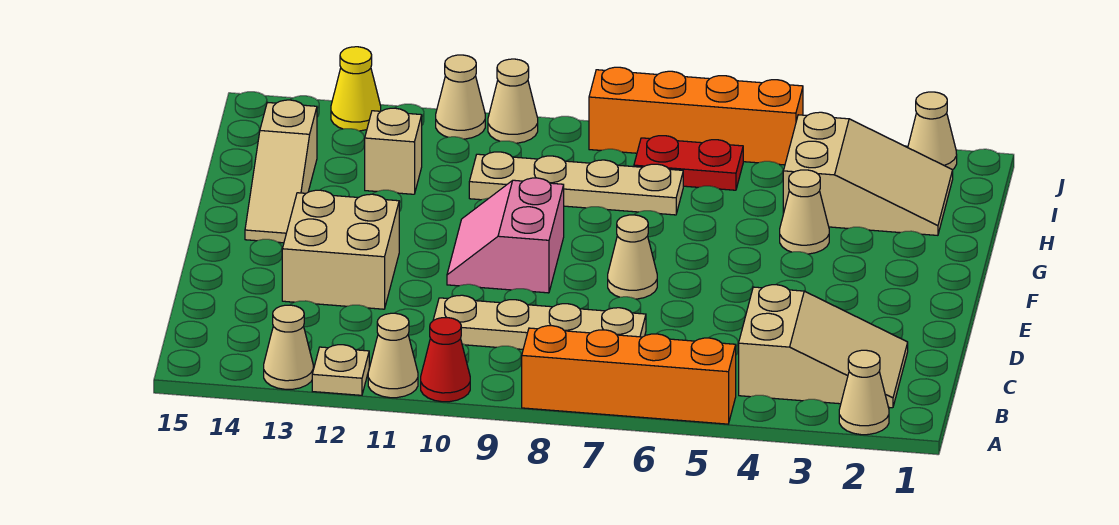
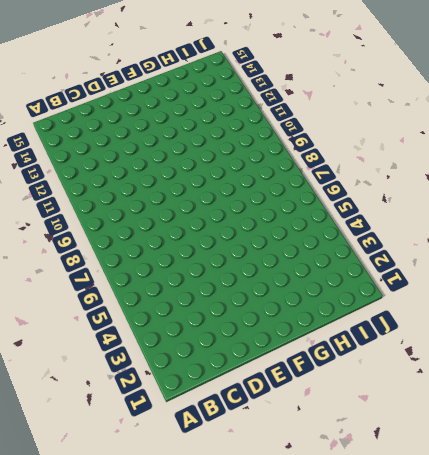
none -> tan 1x1 cone [839,350,889,435]
none -> orange 1x4 brick [522,326,736,424]
none -> red 1x1 cone [421,318,470,402]

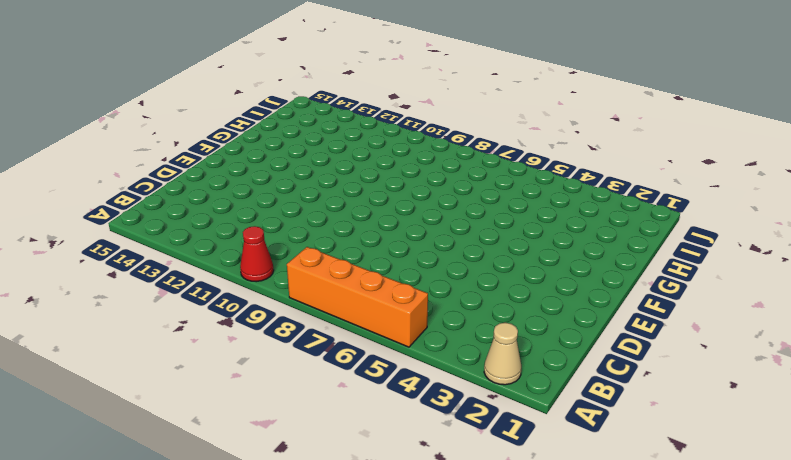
none -> tan 1x1 cone [368,313,418,398]
none -> tan 1x1 plate [312,345,369,395]
none -> tan 1x1 cone [264,305,313,389]

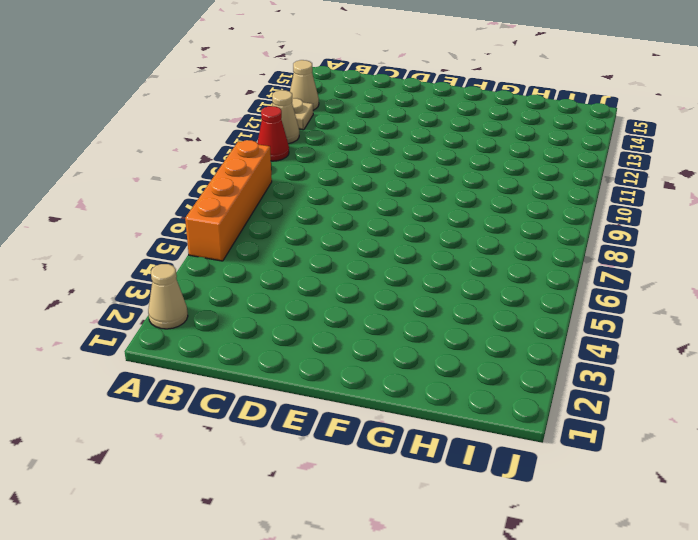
none -> tan 2x3 slope [739,285,908,408]
none -> tan 1x4 plate [433,295,646,349]
none -> tan 2x2 brick [282,190,399,309]

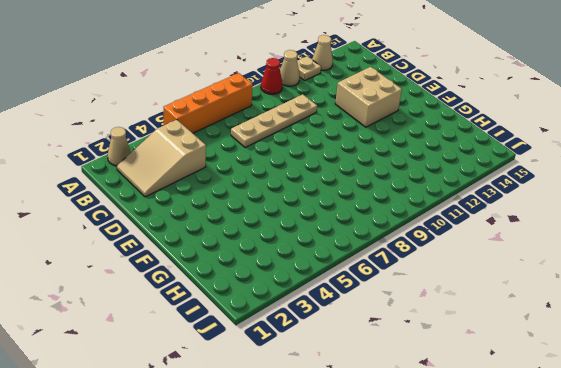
none -> tan 1x1 cone [608,215,657,299]
none -> pink 2x2 slope [447,178,564,293]
none -> tan 1x3 slope [245,100,317,243]

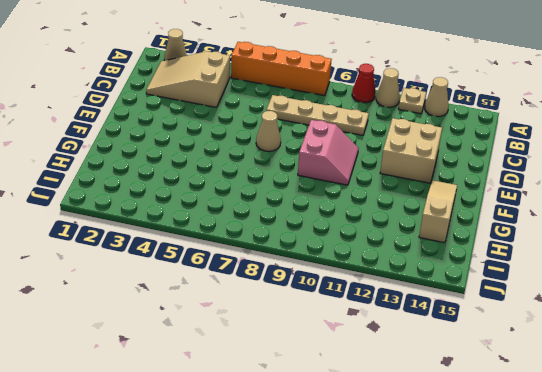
none -> tan 1x1 cone [780,170,829,254]
none -> tan 2x3 slope [783,112,953,235]
none -> tan 1x4 plate [469,152,683,215]

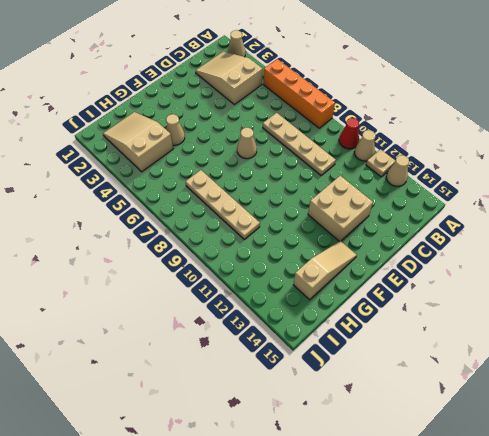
none -> pink 2x2 slope [447,178,564,293]
none -> tan 1x1 brick [365,108,422,194]
none -> red 1x2 plate [634,136,743,190]

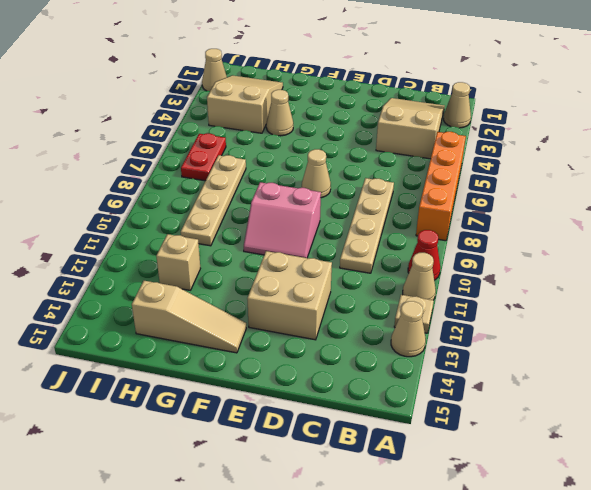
none -> orange 1x4 brick [589,67,803,165]
none -> tan 1x1 cone [488,59,538,143]
none -> tan 1x1 cone [436,55,485,139]

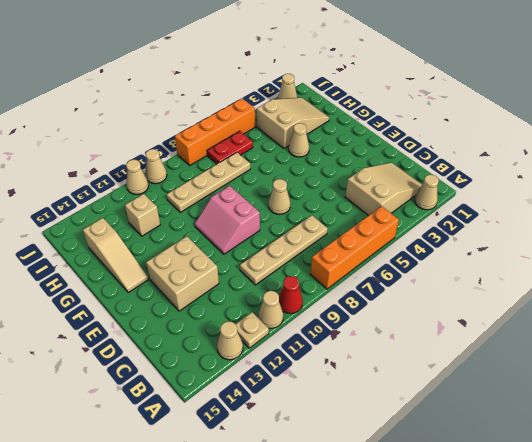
none -> yellow 1x1 cone [331,47,381,131]

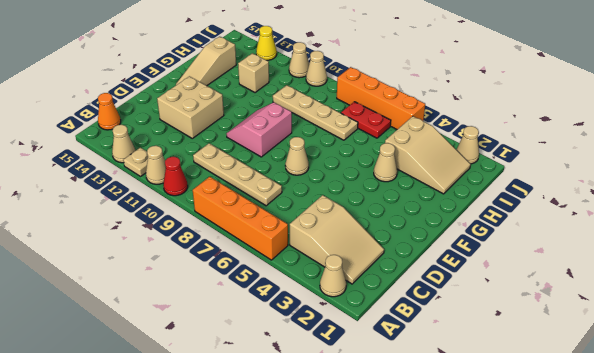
orange 1x1 cone [98,93,121,130] -> none

